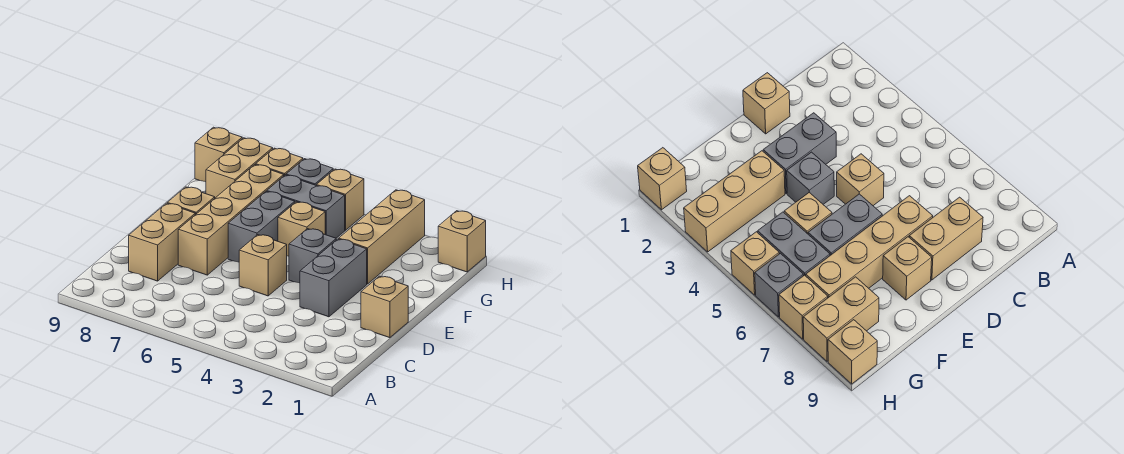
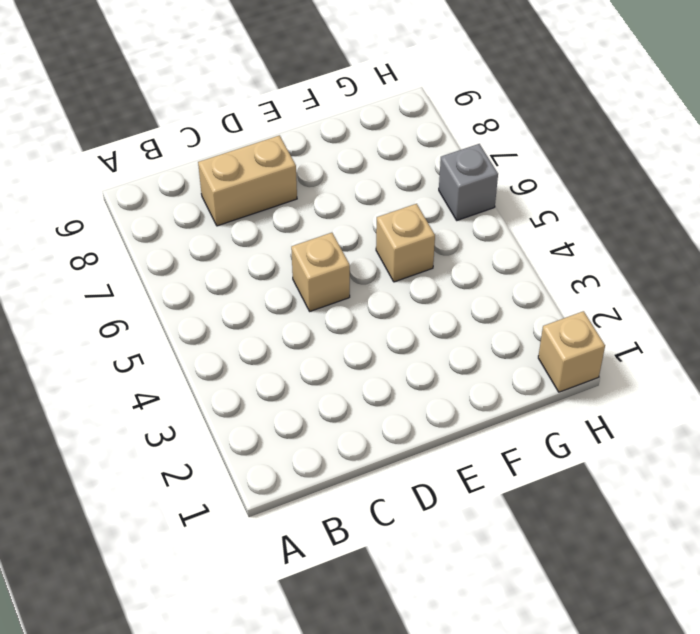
none -> tan 1x1 brick [361,276,408,338]
none -> grey 1x2 brick [300,239,367,317]
none -> tan 1x4 brick [178,165,284,275]

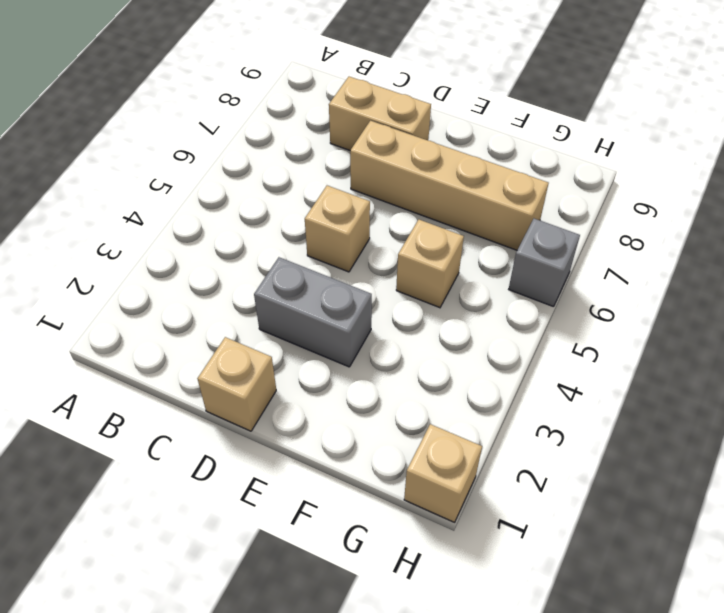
none -> grey 1x1 brick [289,229,336,283]
none -> grey 1x2 brick [228,191,295,262]
none -> tan 1x1 brick [167,187,215,215]

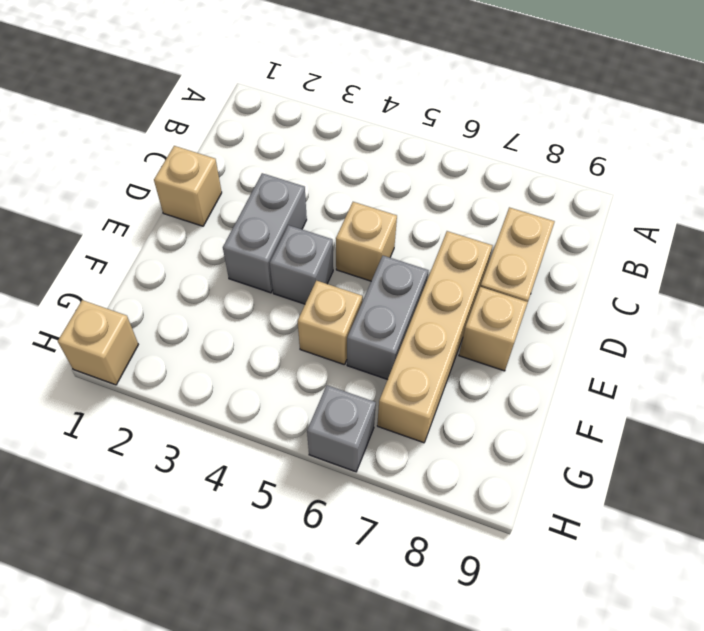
none -> tan 1x3 brick [339,190,425,284]
none -> grey 1x2 brick [267,175,345,238]
none -> tan 1x2 brick [206,138,273,198]

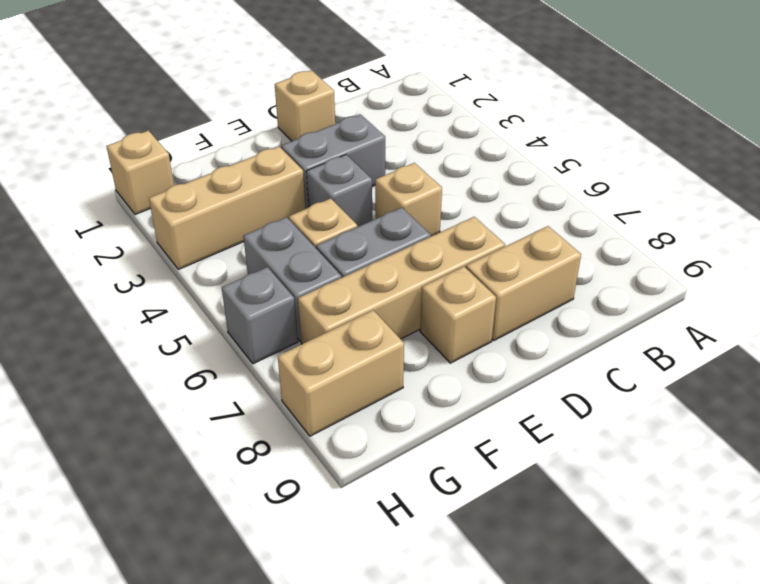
none -> tan 1x1 brick [317,169,364,230]
none -> tan 1x1 brick [256,148,303,176]
none -> tan 1x1 brick [195,127,242,182]

